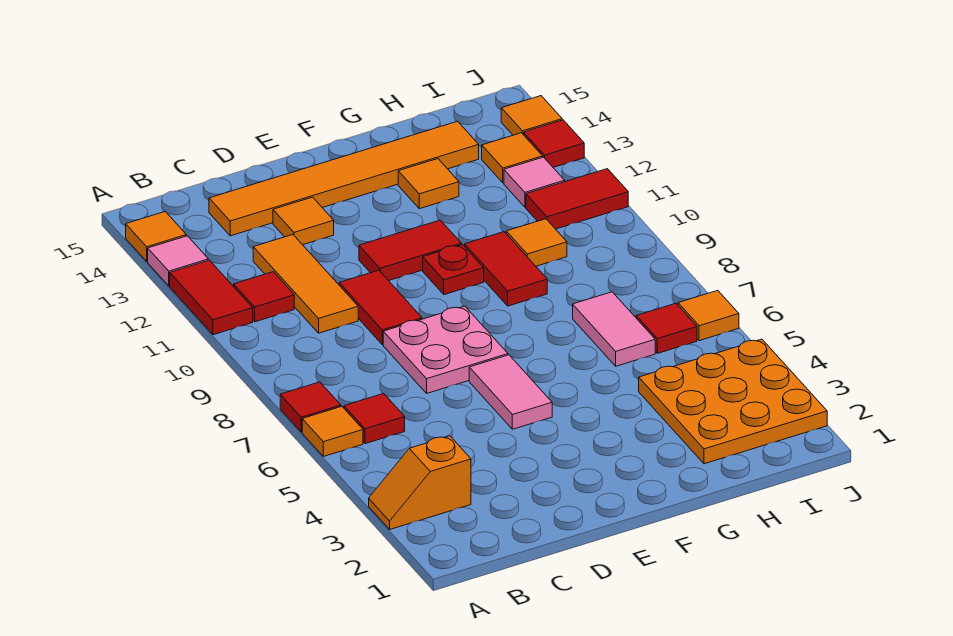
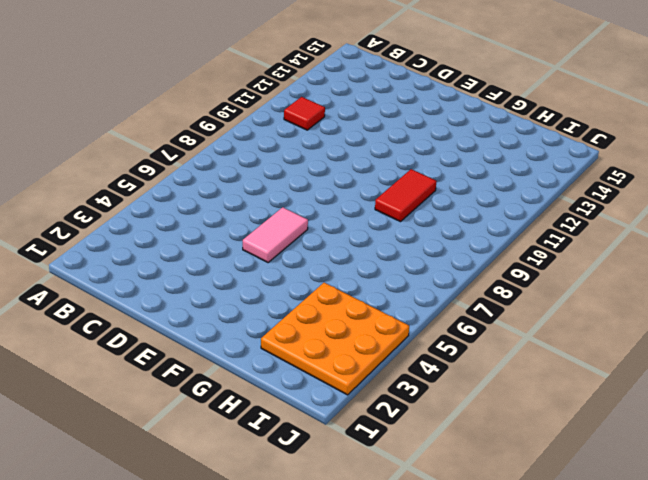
none -> orange 1x2 slope [369,436,471,529]
none -> orange 1x1 tile [302,406,363,456]
none -> red 1x1 tile [280,382,341,432]

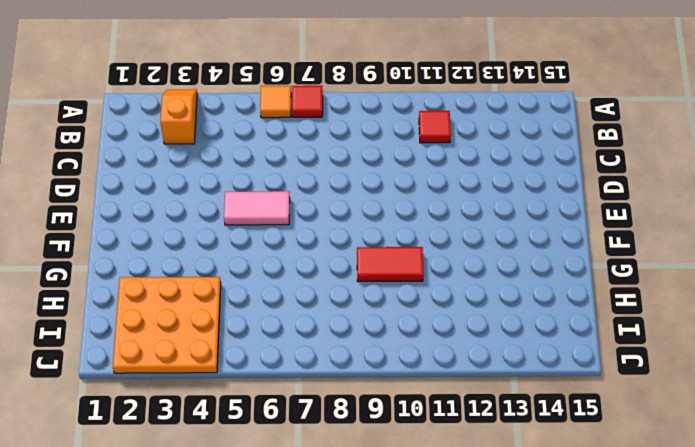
none -> red 1x2 tile [170,260,253,335]
none -> pink 1x1 tile [148,236,208,286]
none -> orange 1x1 tile [126,212,186,262]

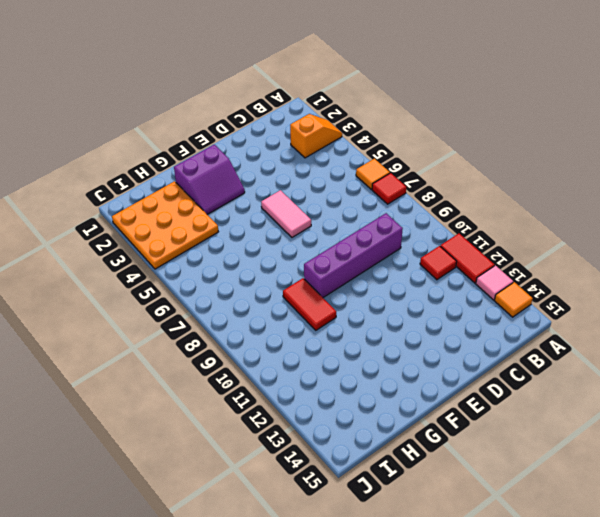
purple 1x4 brick [304,213,403,298] -> red 1x2 tile [339,270,422,345]
purple 2x2 slope [174,145,245,214] -> none
none -> red 1x1 tile [344,394,405,444]
none -> orange 1x3 tile [253,235,358,333]
none -> orange 1x6 tile [209,121,479,236]

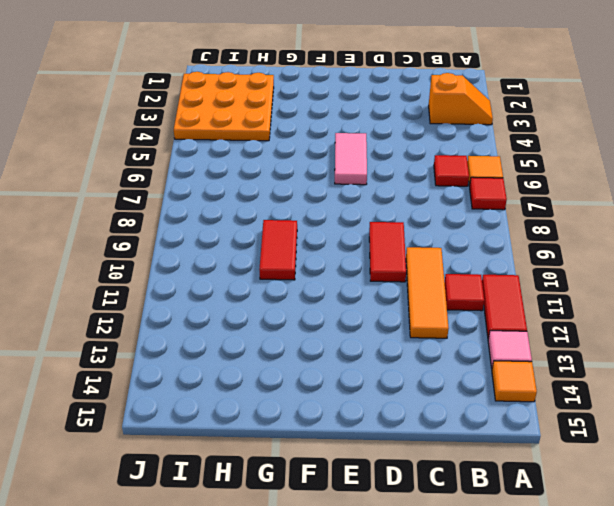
none -> orange 1x6 tile [209,121,479,236]
none -> pink 2x2 plate [383,306,508,393]
none -> orange 1x1 tile [273,197,334,245]

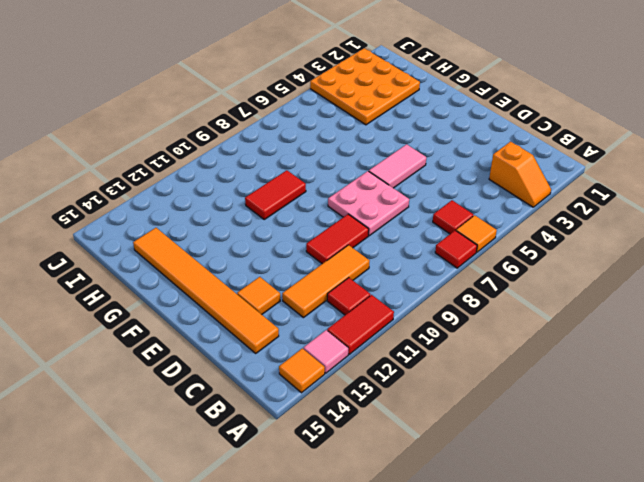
none -> red 1x2 tile [359,220,461,281]
none -> red 1x1 plate [423,245,484,295]
none -> orange 1x1 tile [398,159,459,209]

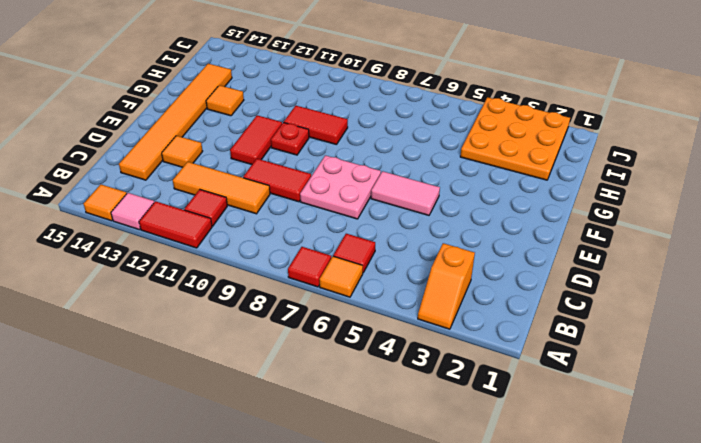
none -> pink 1x2 tile [573,292,655,366]
none -> orange 1x1 tile [506,219,567,266]
none -> red 1x1 tile [636,303,697,353]

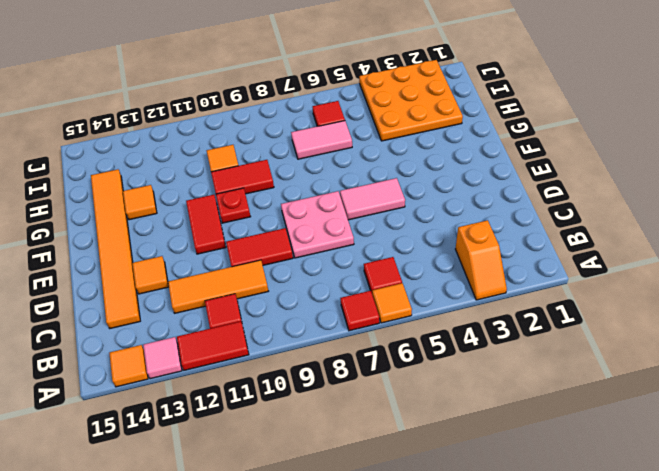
none -> red 1x2 tile [526,169,628,229]
none -> pink 1x1 tile [504,157,565,207]
none -> orange 1x1 tile [482,133,543,183]

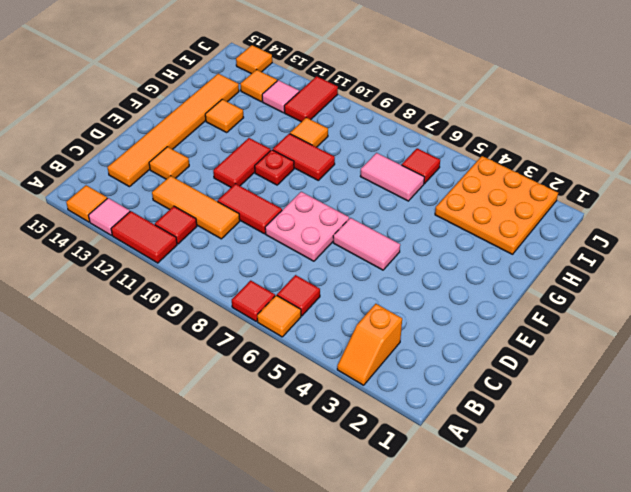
none -> orange 1x1 tile [678,290,739,341]
none -> red 1x1 tile [524,120,584,167]

